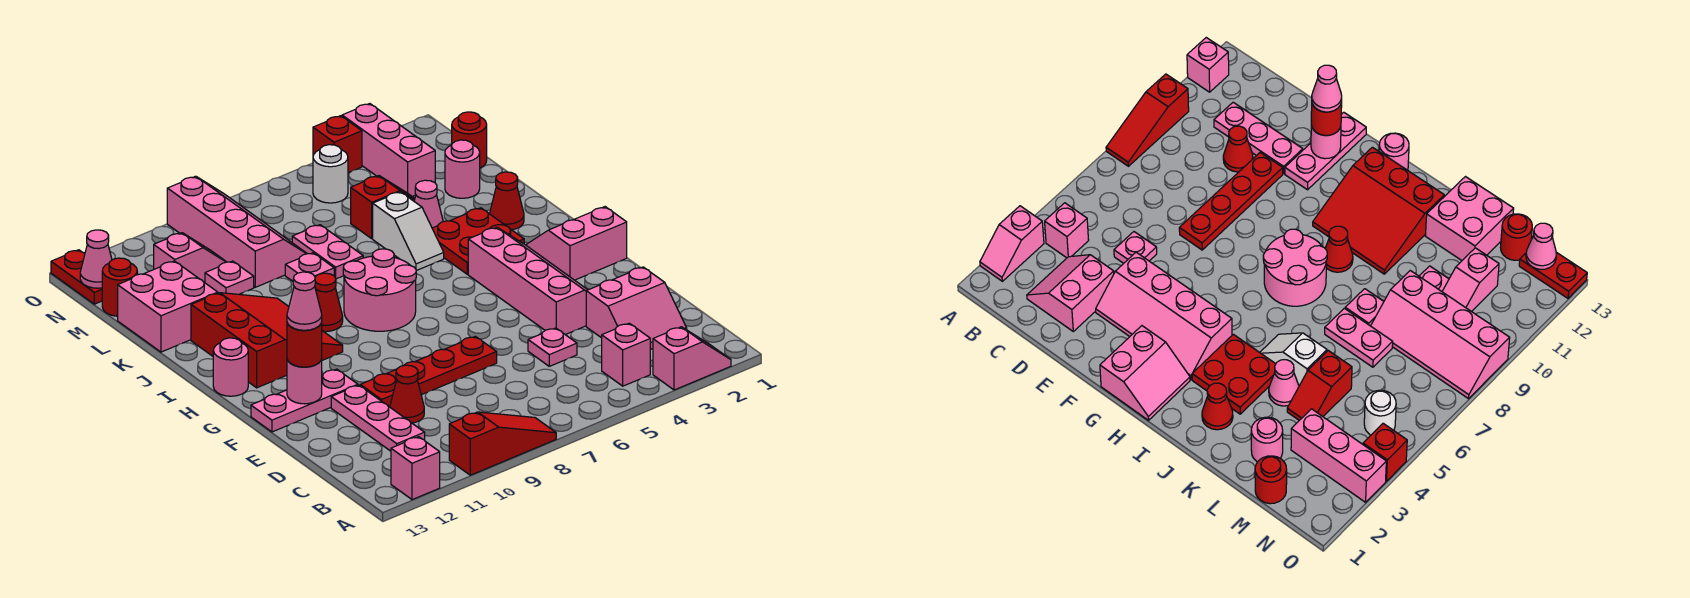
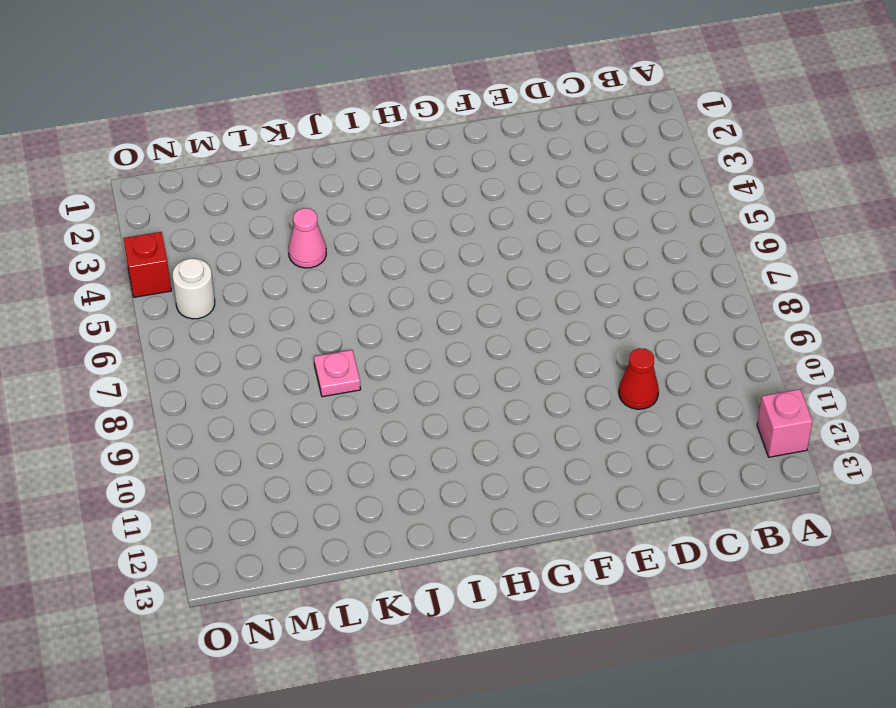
none -> pink 1x2 slope [653,327,731,390]
none -> red 1x3 slope [449,412,556,475]
none -> pink 1x1 brick [602,323,650,386]
none -> pink 2x2 slope [586,267,687,349]

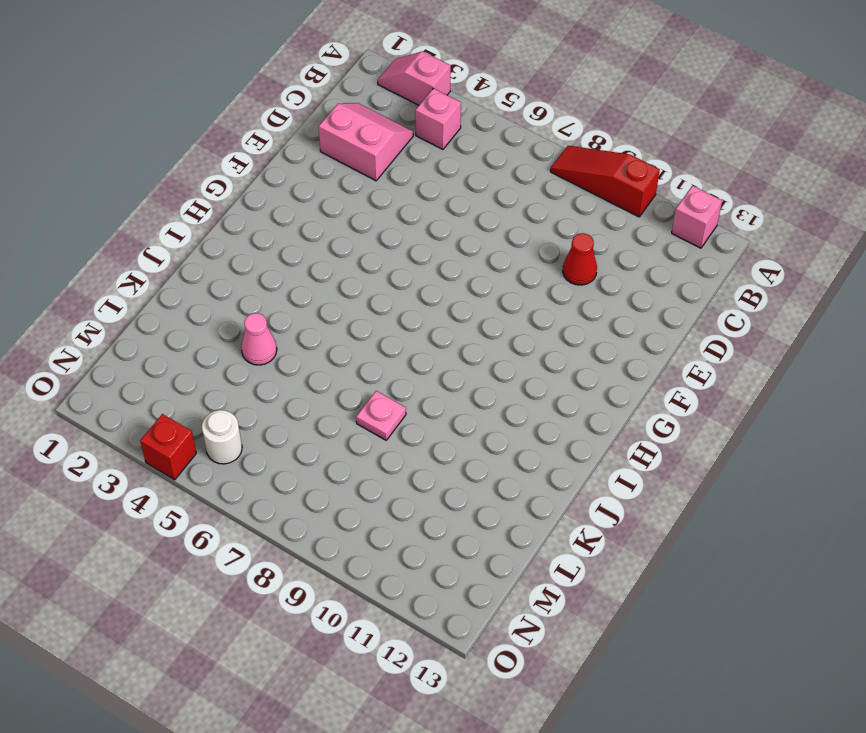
none -> pink 1x3 plate [331,385,425,451]
none -> pink 1x1 plate [528,328,577,366]
none -> pink 2x4 slope [468,227,587,335]
none -> red 1x4 plate [360,336,497,407]

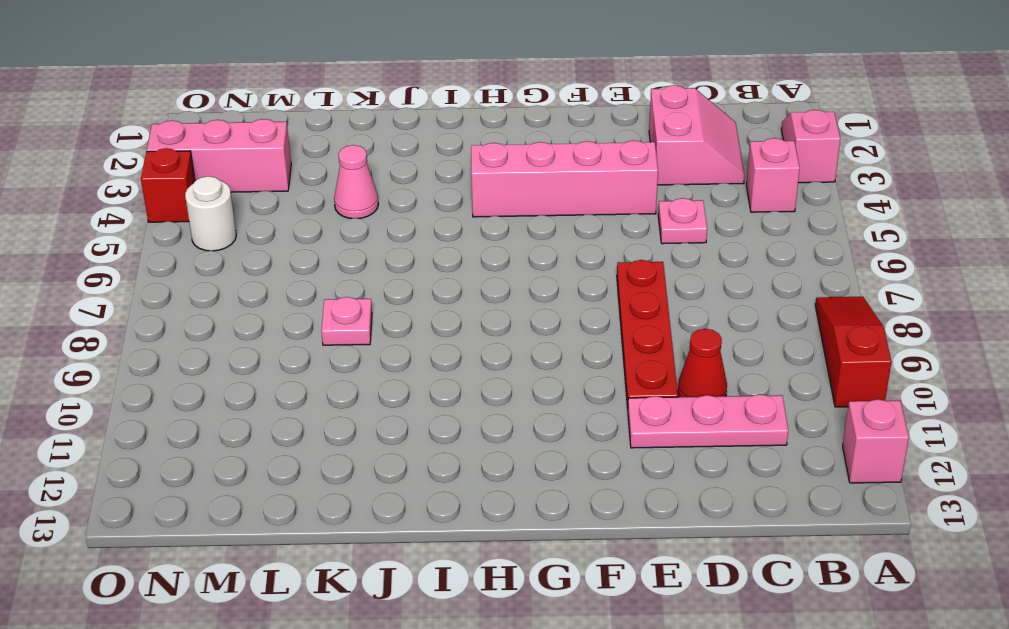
none -> pink 1x3 plate [251,369,358,432]
none -> pink 2x2 slope [527,207,627,280]
none -> pink 2x2 round brick [343,249,416,331]
none -> red 3x3 slope [191,293,343,388]

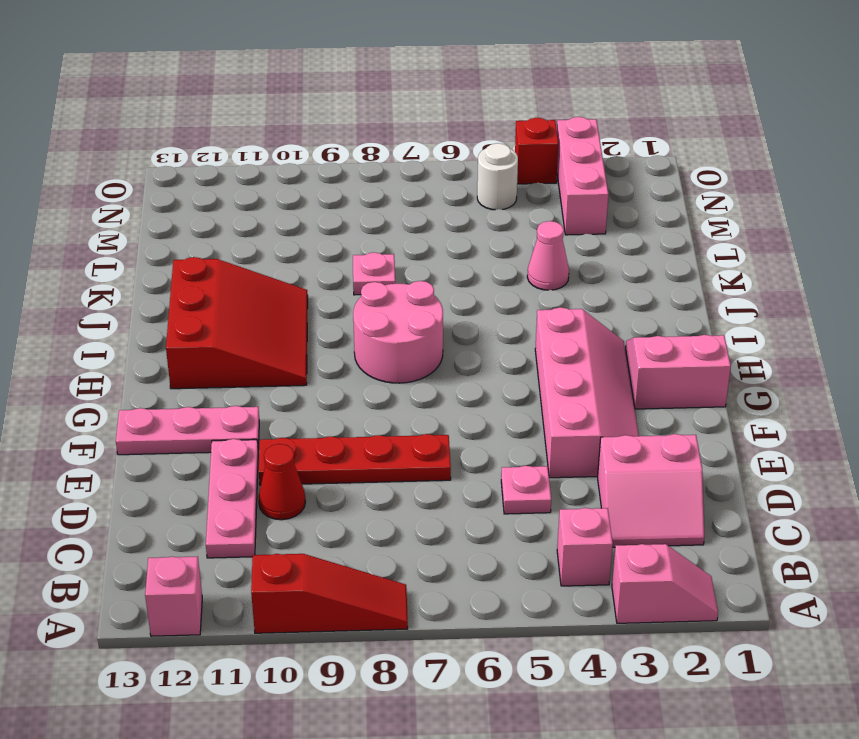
none -> pink 1x1 round brick [213,338,248,396]
none -> red 2x2 plate [432,208,524,274]
none -> red 1x1 cone [315,273,343,332]
none -> red 1x1 cone [490,172,524,230]

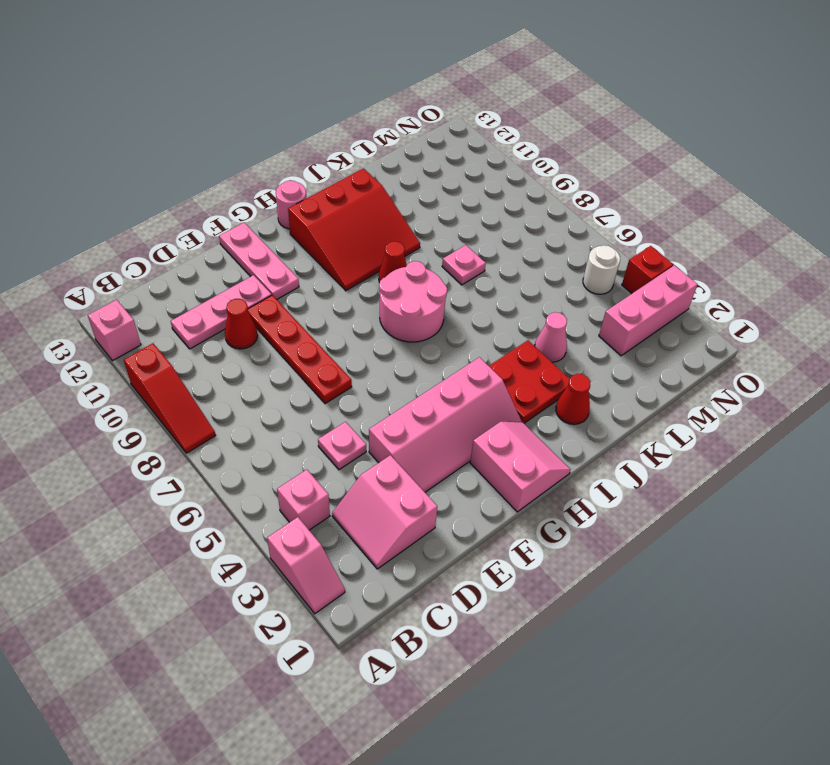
none -> white 1x2 slope [373,192,444,271]
none -> pink 1x2 plate [292,225,363,279]
none -> pink 2x2 brick [118,261,218,352]
none -> pink 1x1 round brick [445,140,480,198]

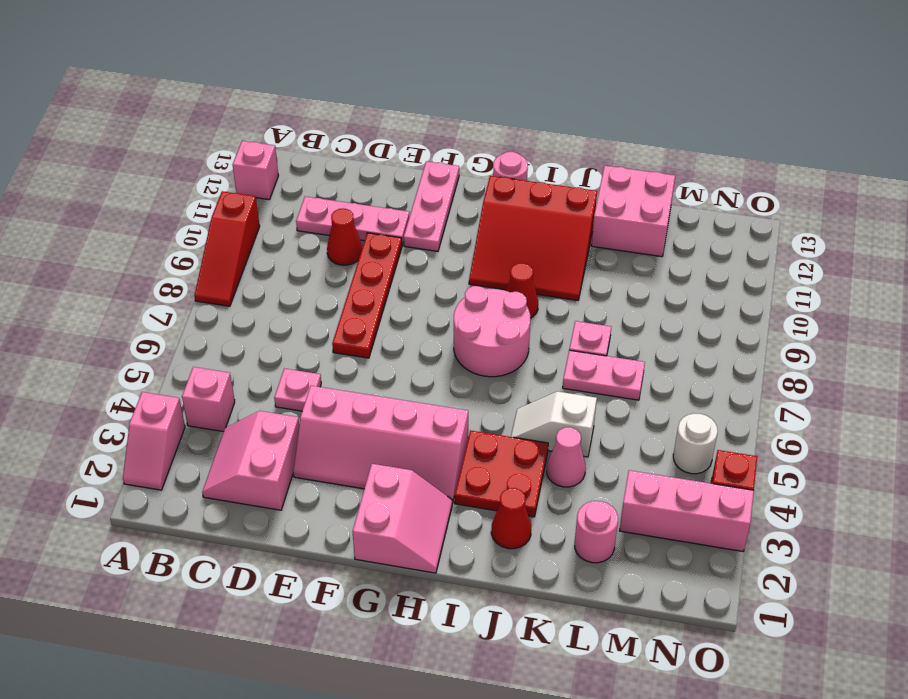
none -> red 1x2 slope [351,176,415,238]
none -> pink 2x4 slope [167,176,307,287]
none -> pink 1x1 plate [205,261,254,294]
none -> red 1x1 round brick [452,112,487,168]

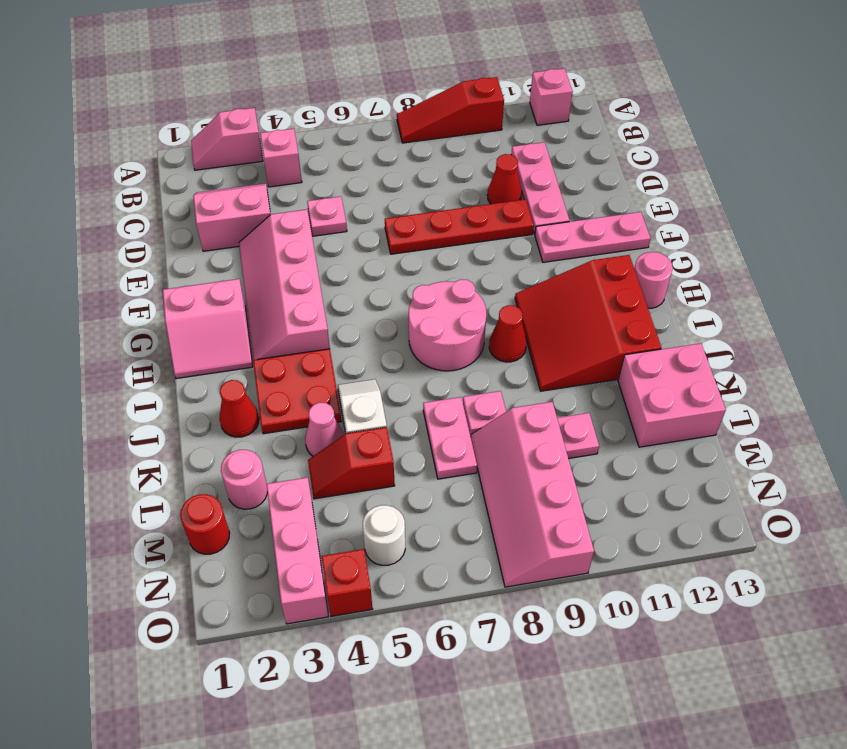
none -> pink 1x2 slope [154,233,226,283]
none -> red 1x1 round brick [102,258,138,316]
none -> red 1x2 plate [51,250,102,304]
none -> pink 1x1 round brick [287,359,322,404]

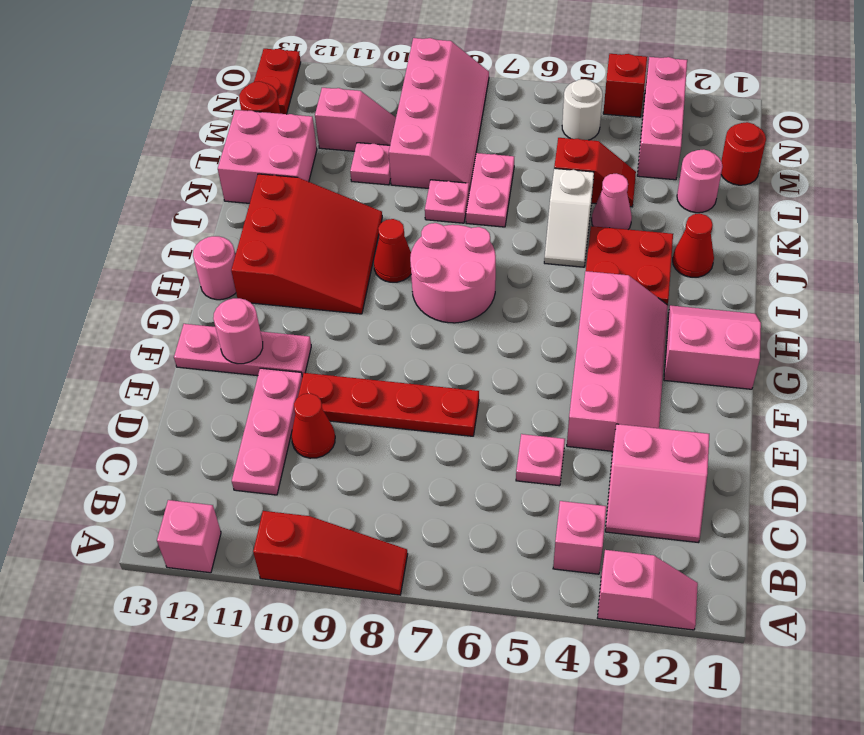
none -> pink 1x1 cone [80,230,112,288]
none -> red 1x1 round brick [287,323,322,367]
none -> pink 1x1 cone [287,272,322,330]

